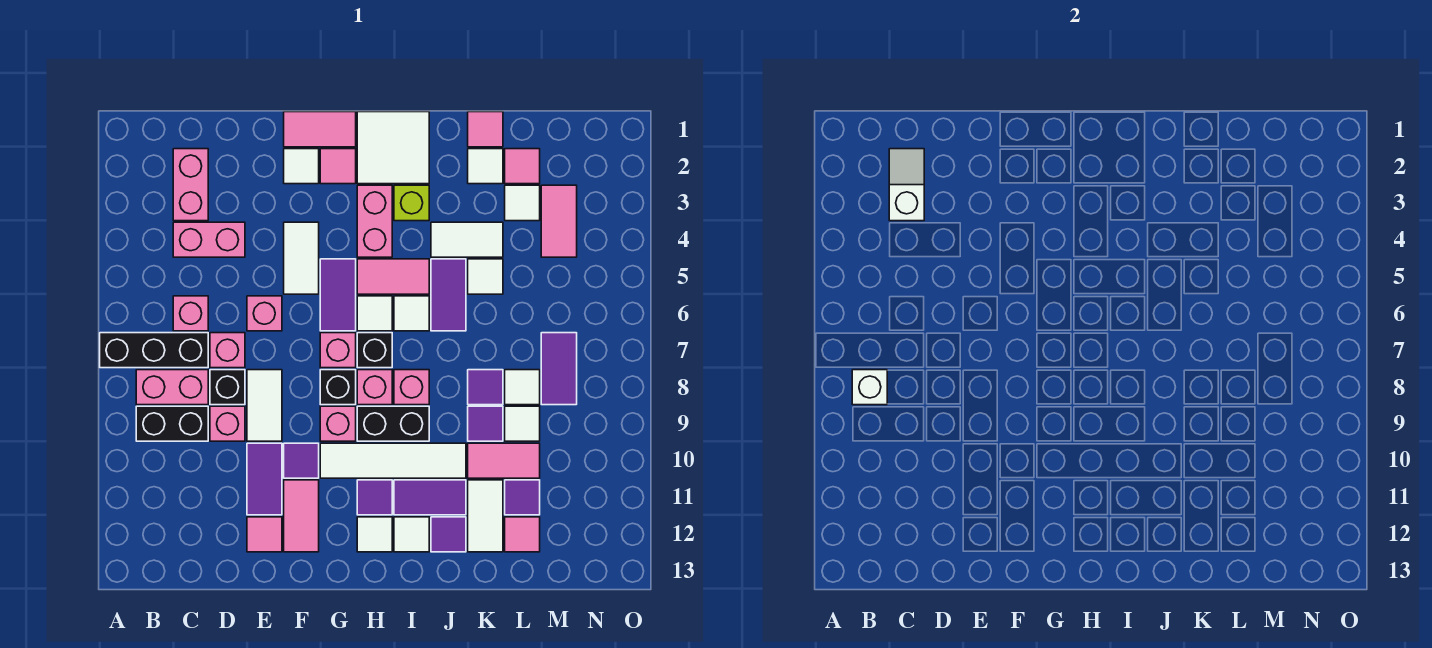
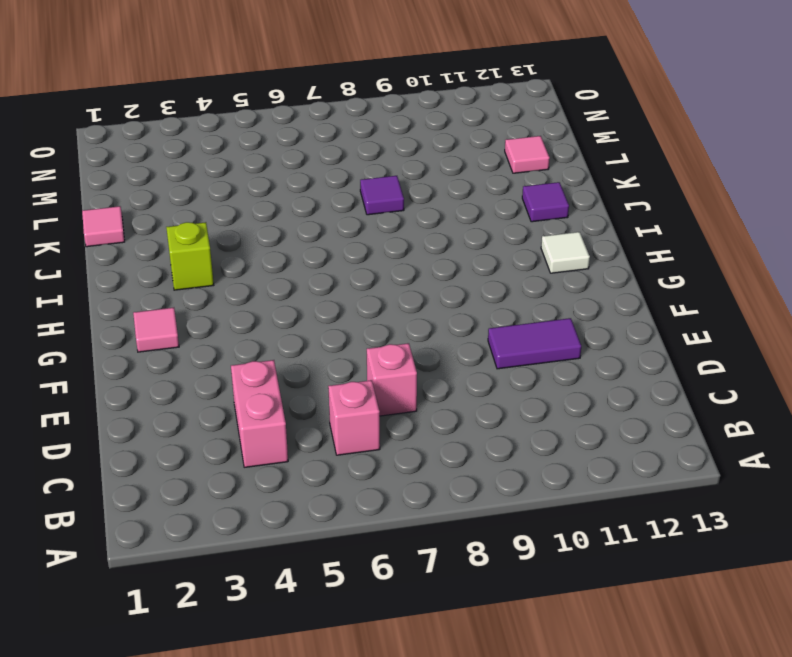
none -> black 1x3 brick [100,333,208,368]
none -> pink 1x2 brick [136,370,208,405]
none -> black 1x2 brick [136,406,208,441]
none -> pink 1x2 brick [173,149,208,221]

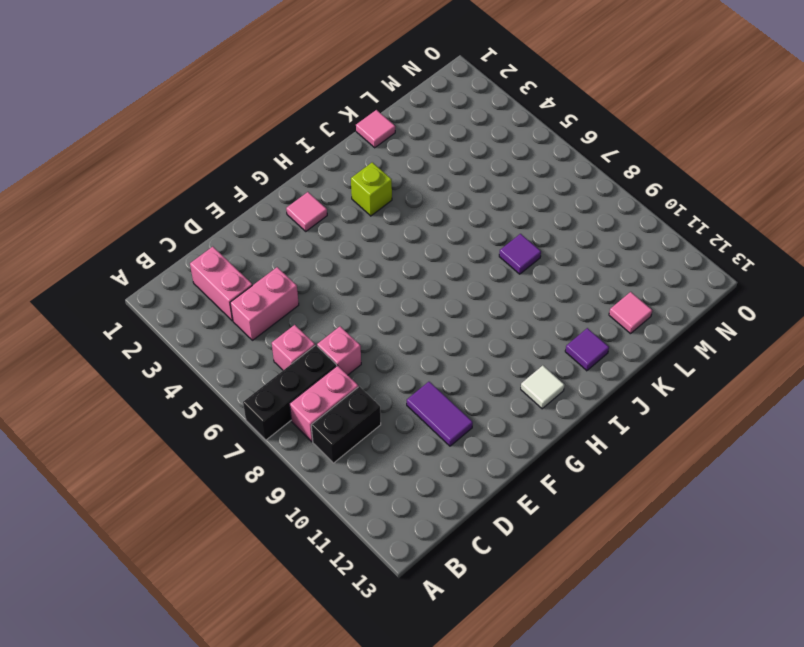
none -> black 1x1 brick [210,370,245,405]
none -> pink 1x1 brick [210,406,245,441]
none -> pink 1x1 brick [247,296,282,331]
none -> white 1x2 tile [247,370,282,441]

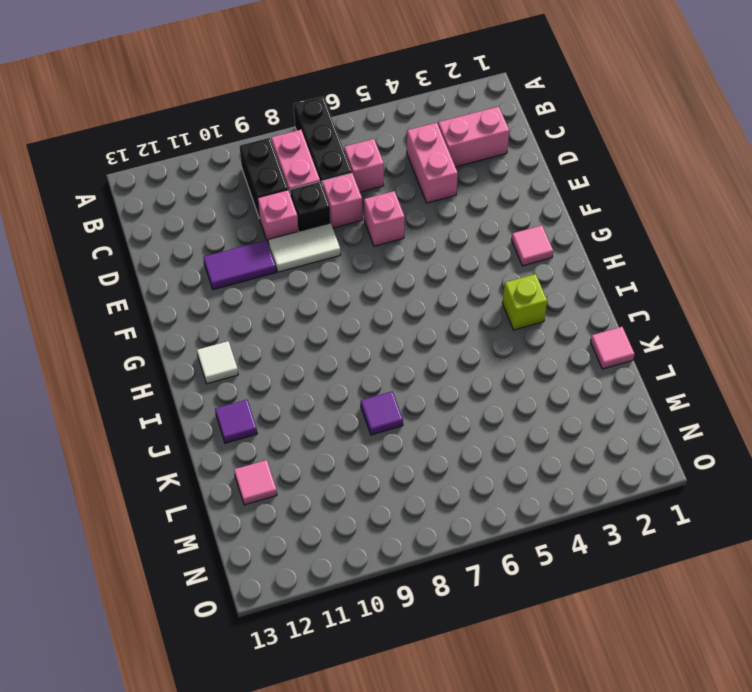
none -> pink 1x1 tile [247,517,282,552]
none -> pink 1x2 tile [284,112,356,147]
none -> white 1x1 tile [284,149,319,184]
none -> white 1x2 tile [284,222,319,294]

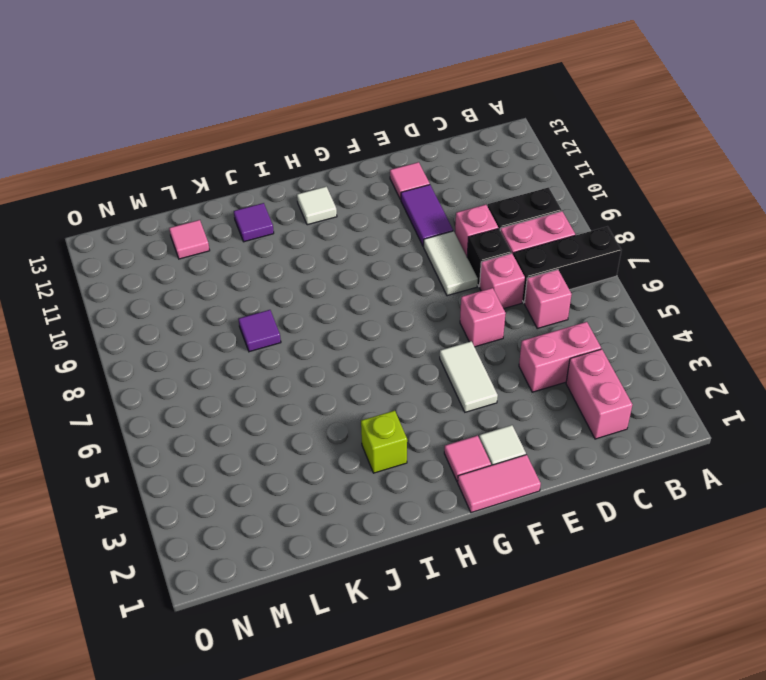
none -> purple 1x1 tile [284,443,319,478]
none -> pink 1x2 tile [284,480,319,552]
none -> purple 1x2 tile [320,259,356,331]
none -> pink 1x1 brick [320,333,356,368]

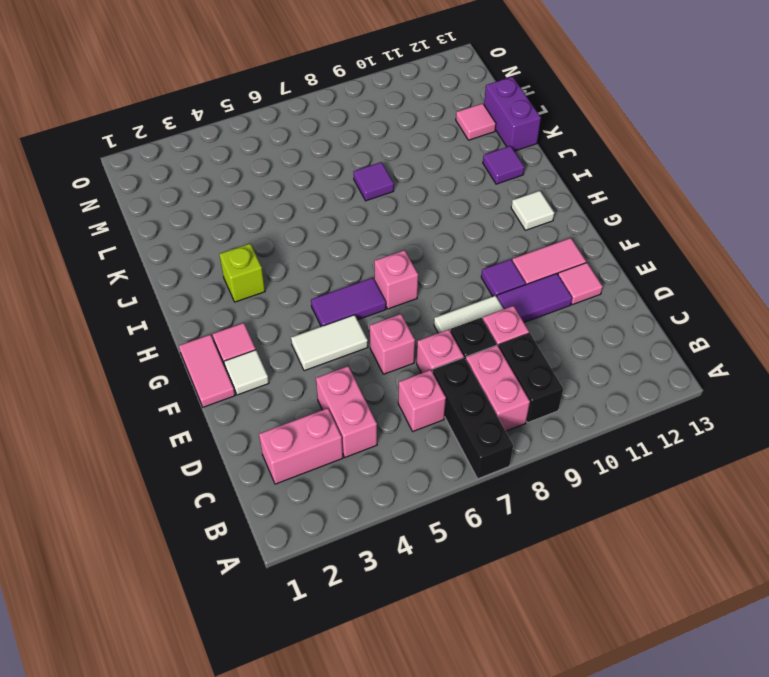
purple 1x2 brick [484,77,541,151] -> none
none -> black 1x1 brick [320,370,356,405]
none -> pink 1x1 brick [320,406,356,441]
none -> white 1x4 tile [320,443,466,478]
none -> white 2x2 tile [357,112,429,184]

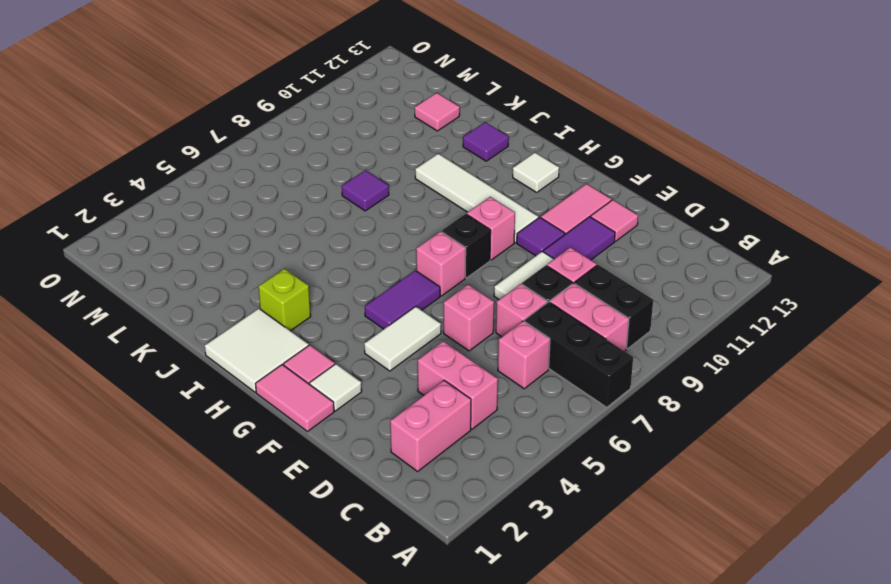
none -> pink 1x2 brick [357,185,392,257]
none -> pink 1x2 tile [357,259,429,294]
none -> white 1x1 tile [357,296,392,331]
none -> black 1x1 brick [357,333,392,368]

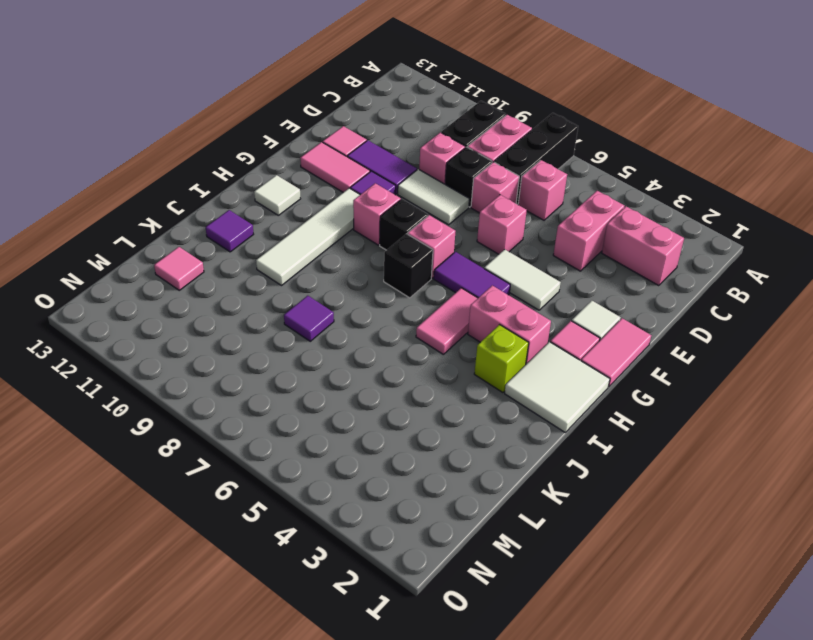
none -> white 1x1 tile [357,296,392,331]
none -> pink 1x1 brick [357,370,392,405]
none -> black 1x2 brick [357,406,429,441]
none -> purple 1x1 tile [357,480,392,515]

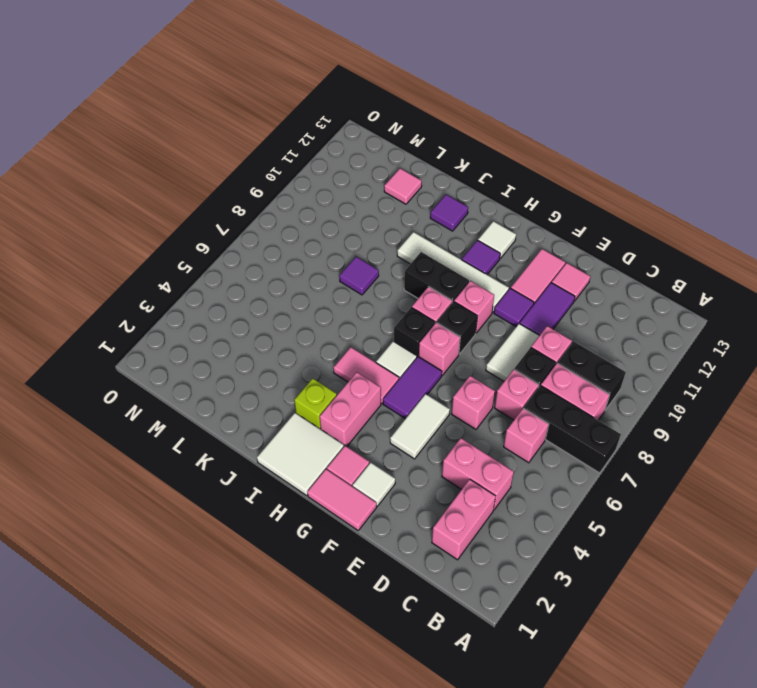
none -> white 1x1 tile [394,296,429,331]
none -> pink 1x1 brick [394,370,429,405]
none -> purple 1x2 tile [394,480,466,515]
none -> white 1x1 tile [394,517,429,552]

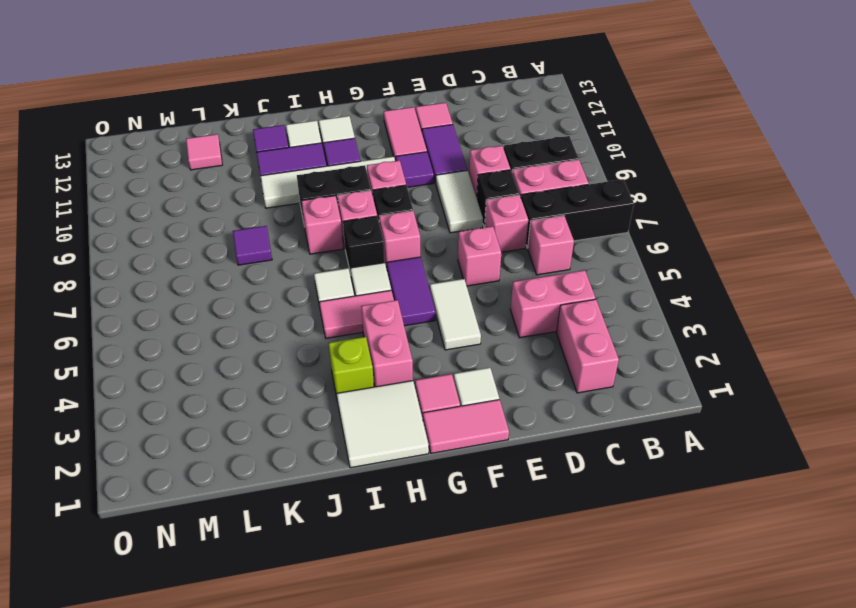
none -> white 1x2 tile [431,222,503,257]
none -> purple 1x2 tile [431,259,466,331]
none -> pink 1x1 tile [468,112,503,147]
none -> white 1x1 tile [468,149,503,184]

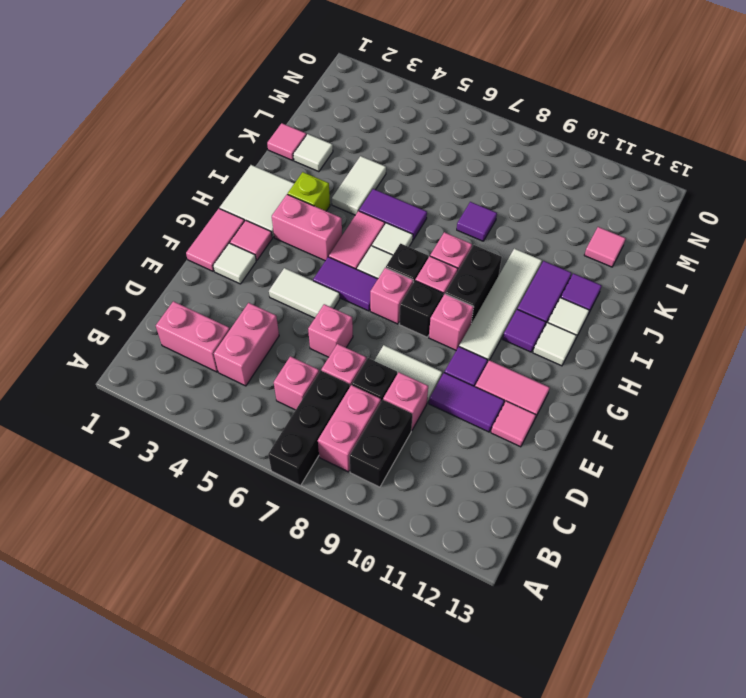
none -> white 1x1 tile [468,259,503,294]
none -> purple 1x1 tile [468,406,503,441]
none -> pink 1x2 tile [468,443,540,478]
none -> white 1x2 tile [468,480,503,552]

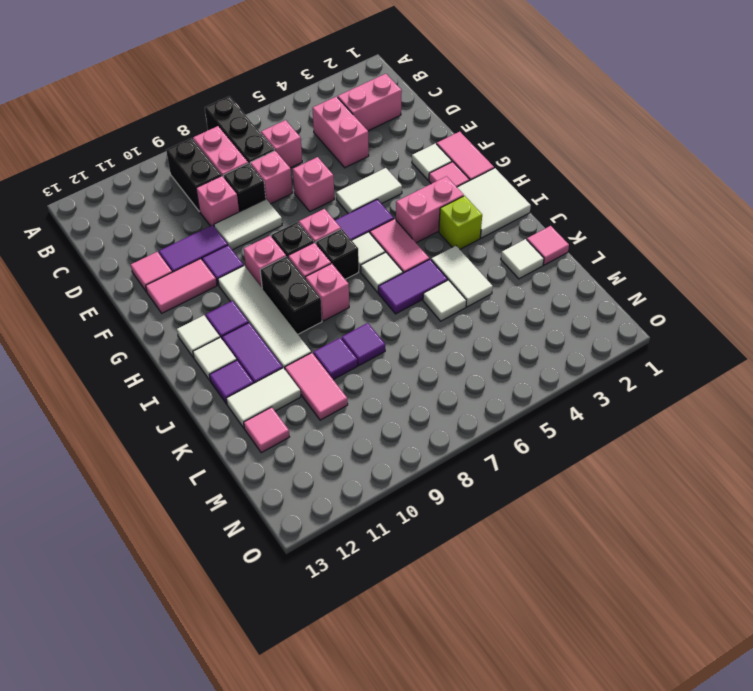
none -> pink 1x1 tile [505,149,540,184]
none -> white 1x1 tile [505,185,540,221]
none -> white 1x1 tile [505,370,540,405]
none -> white 1x1 tile [505,406,540,441]

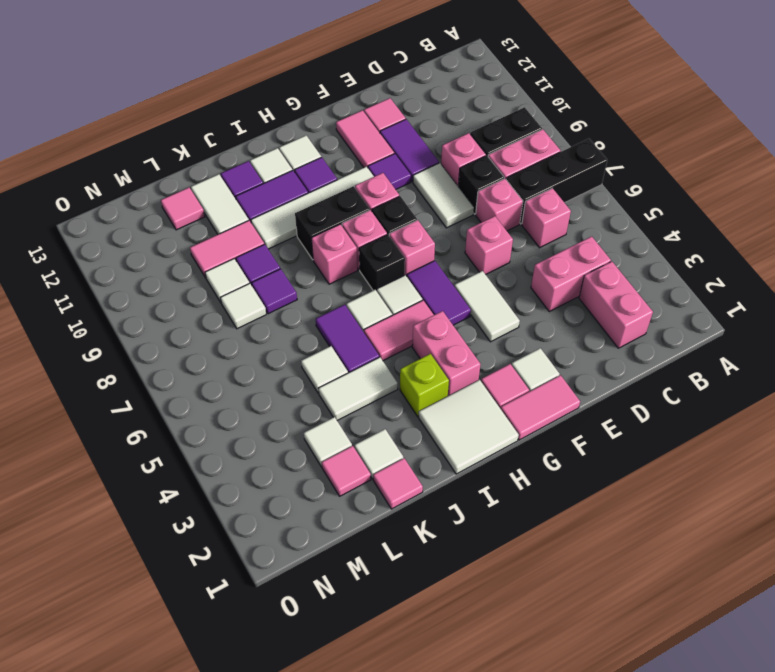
none -> purple 1x1 tile [505,480,540,515]
none -> pink 1x2 tile [541,185,577,257]
none -> purple 1x2 tile [541,333,577,405]
none -> white 1x1 brick [852,370,887,405]

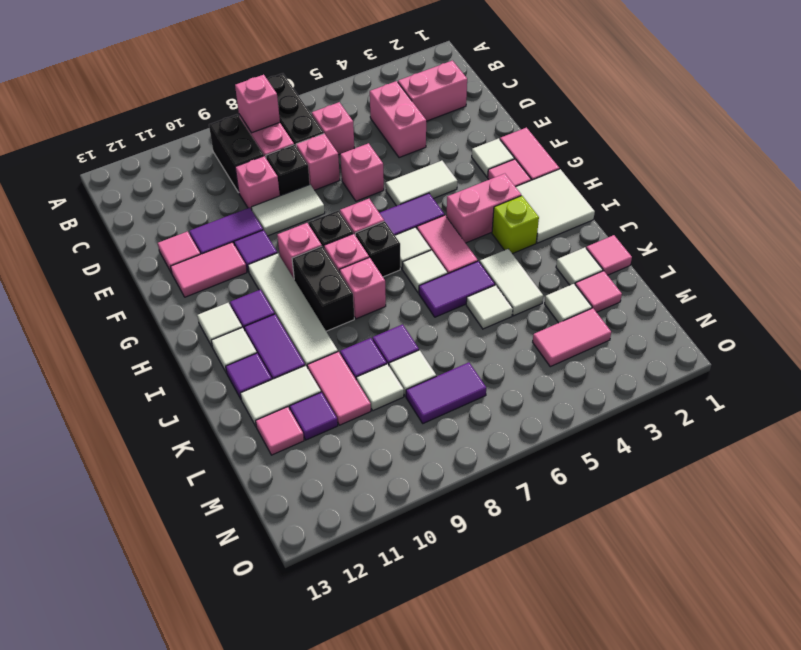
pink 1x1 brick [235,75,280,133] -> white 1x1 brick [852,370,887,405]
none -> white 1x2 slope [889,149,924,221]

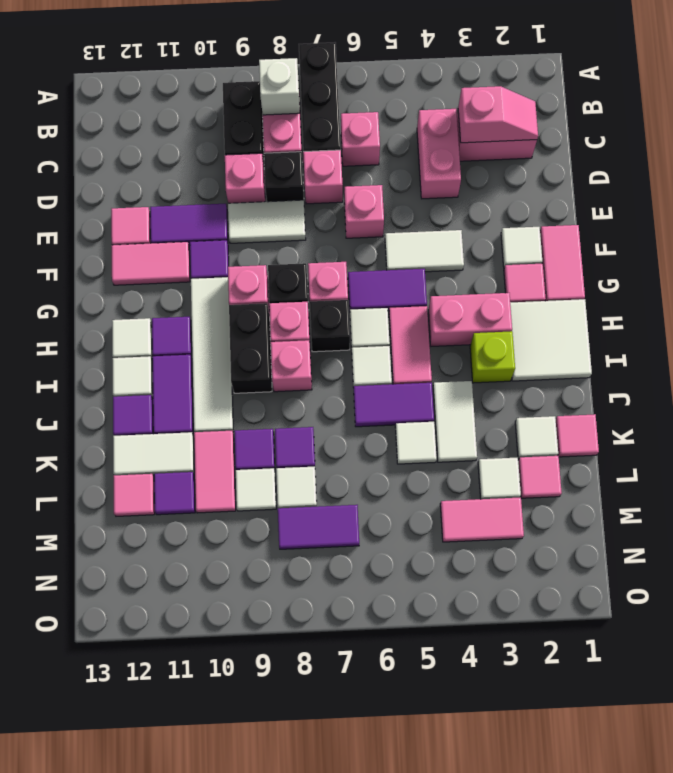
pink 1x2 slope [458,86,538,143] -> white 1x2 slope [889,149,924,221]

